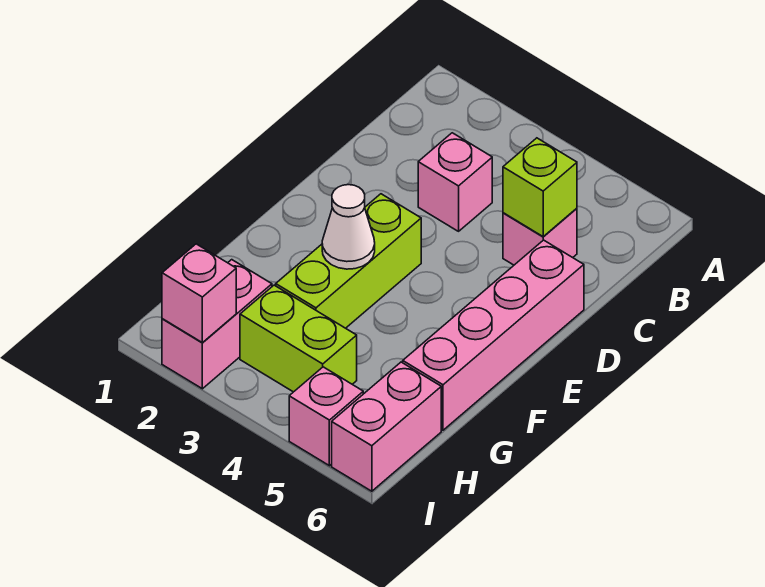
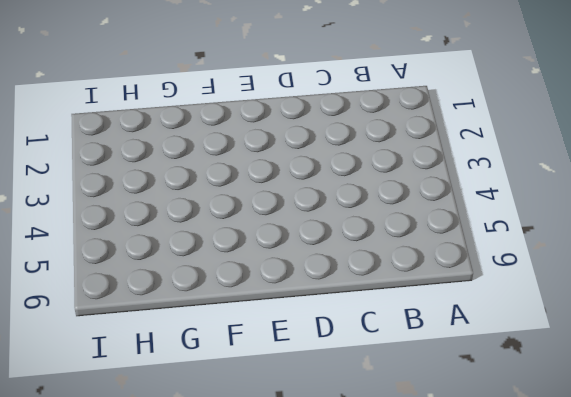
none -> pink 1x1 brick [418,133,492,231]
none -> pink 1x1 brick [503,208,577,265]

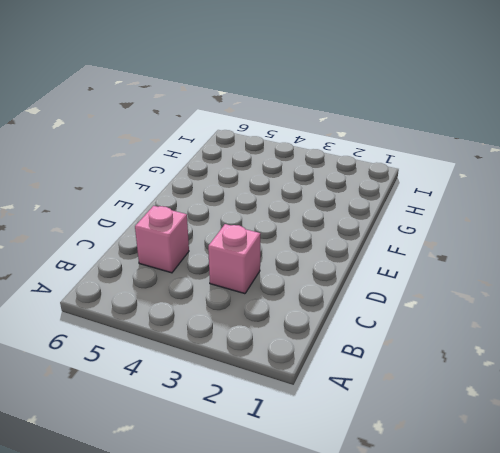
none -> pink 1x4 brick [403,240,584,430]
none -> lime 1x3 brick [276,194,421,328]

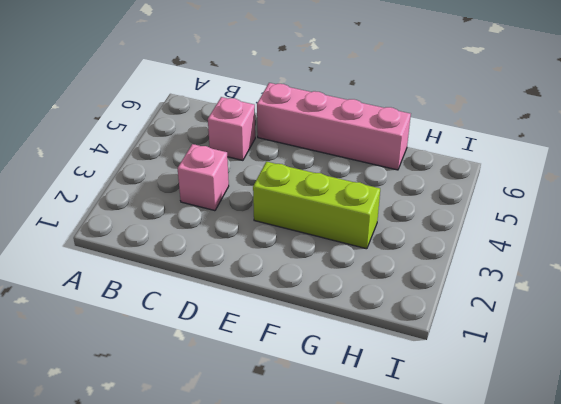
none -> pink 1x2 brick [162,260,272,389]
none -> lime 1x2 brick [240,285,357,392]

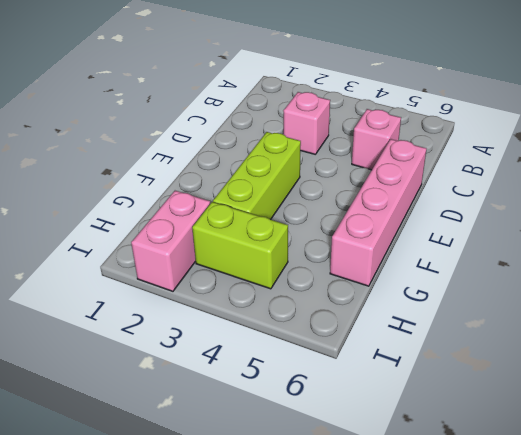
none -> pink 1x2 brick [332,362,441,491]
none -> pink 1x1 brick [289,367,363,466]

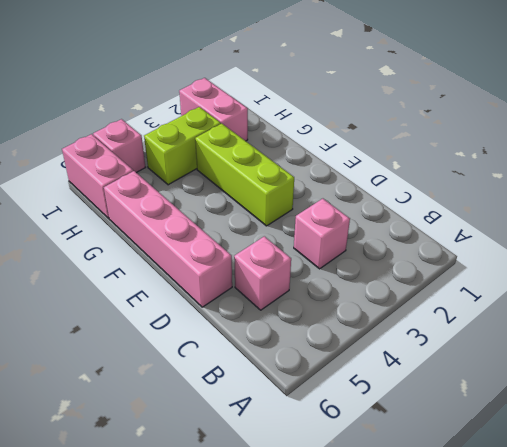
none -> lime 1x1 brick [503,138,577,237]
none -> white 1x1 cone [322,185,375,269]

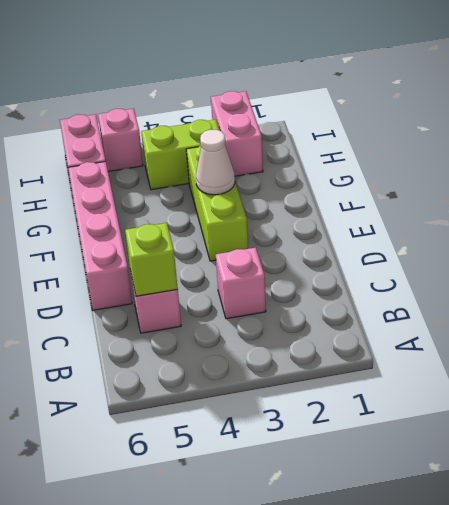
none -> pink 1x1 brick [162,244,236,343]

